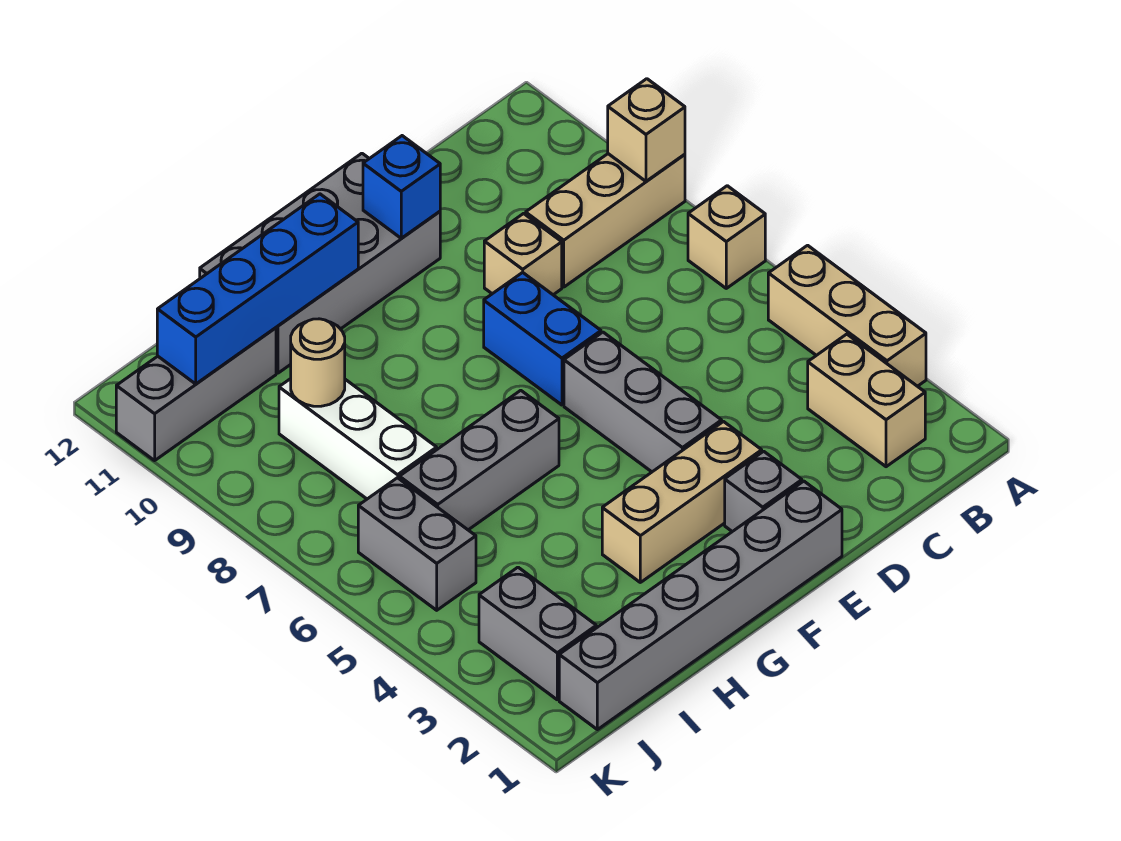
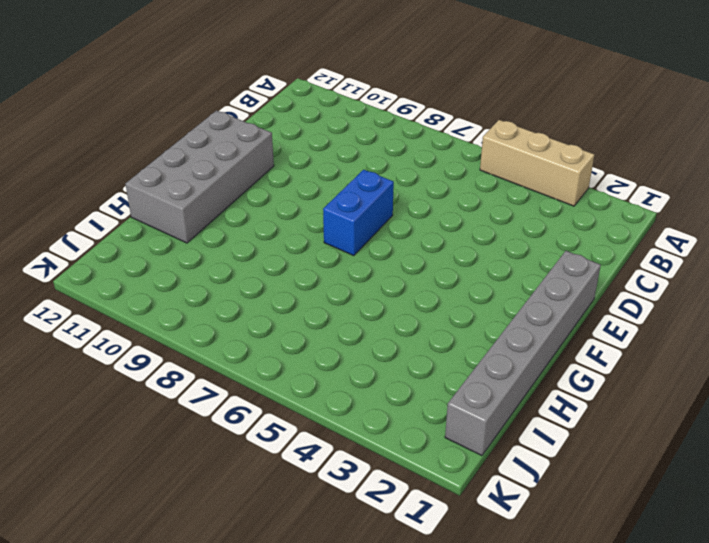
blue 1x2 brick [323,170,394,256] -> blue 1x2 brick turned to [484,272,601,405]
none -> tan 1x1 brick [688,186,765,288]
none -> tan 1x3 brick [526,154,685,287]
none -> tan 1x2 brick [808,334,925,467]

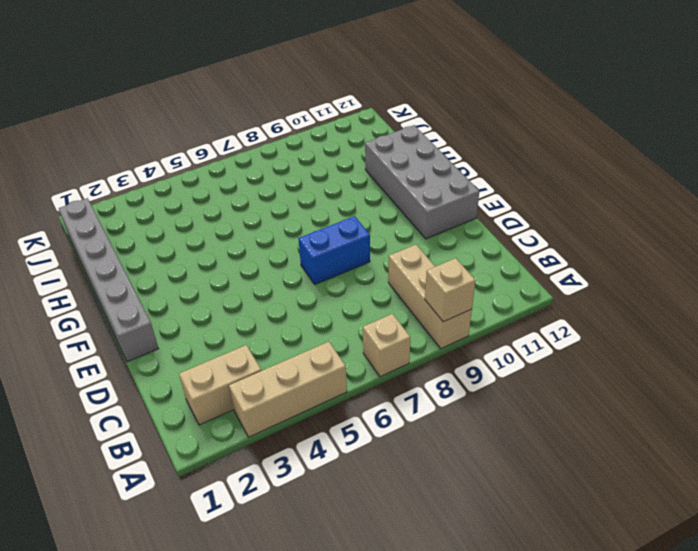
none -> tan 1x1 brick [484,214,562,295]
none -> grey 1x1 brick [725,451,802,532]
none -> tan 1x3 brick [602,422,762,582]

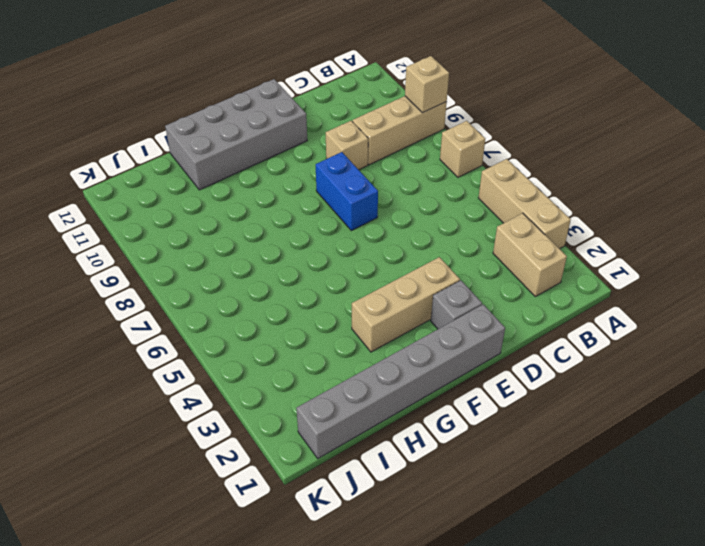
none -> grey 1x3 brick [564,332,722,472]
none -> grey 1x3 brick [399,390,559,530]
none -> white 1x3 brick [279,379,437,499]

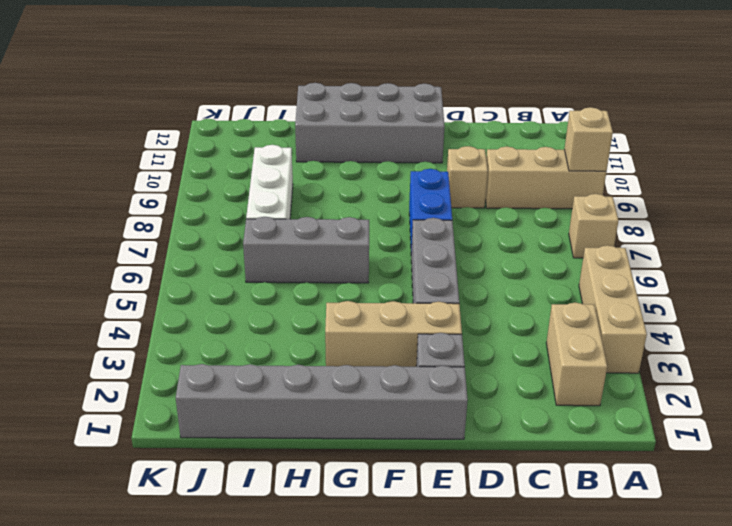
none -> grey 1x3 brick [116,328,276,461]
none -> grey 1x2 brick [479,567,596,700]
none -> grey 1x2 brick [358,478,476,610]

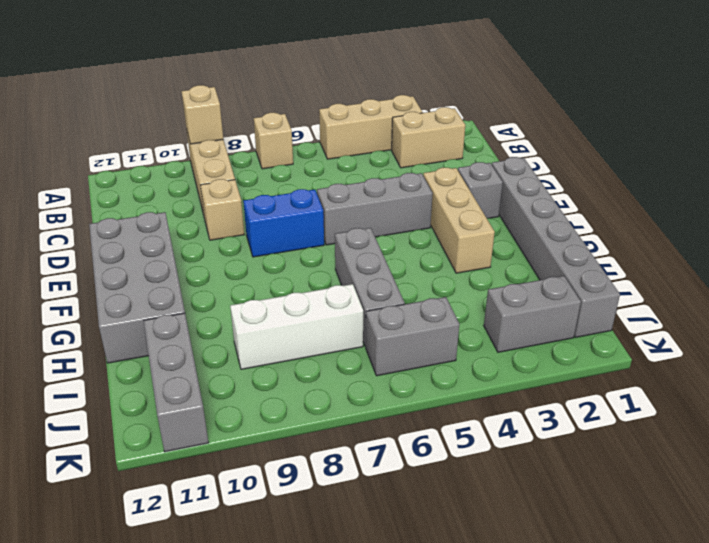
none -> blue 1x1 brick [363,136,440,238]
none -> blue 1x4 brick [157,194,358,384]
none -> tan 1x1 round brick [291,319,345,406]

